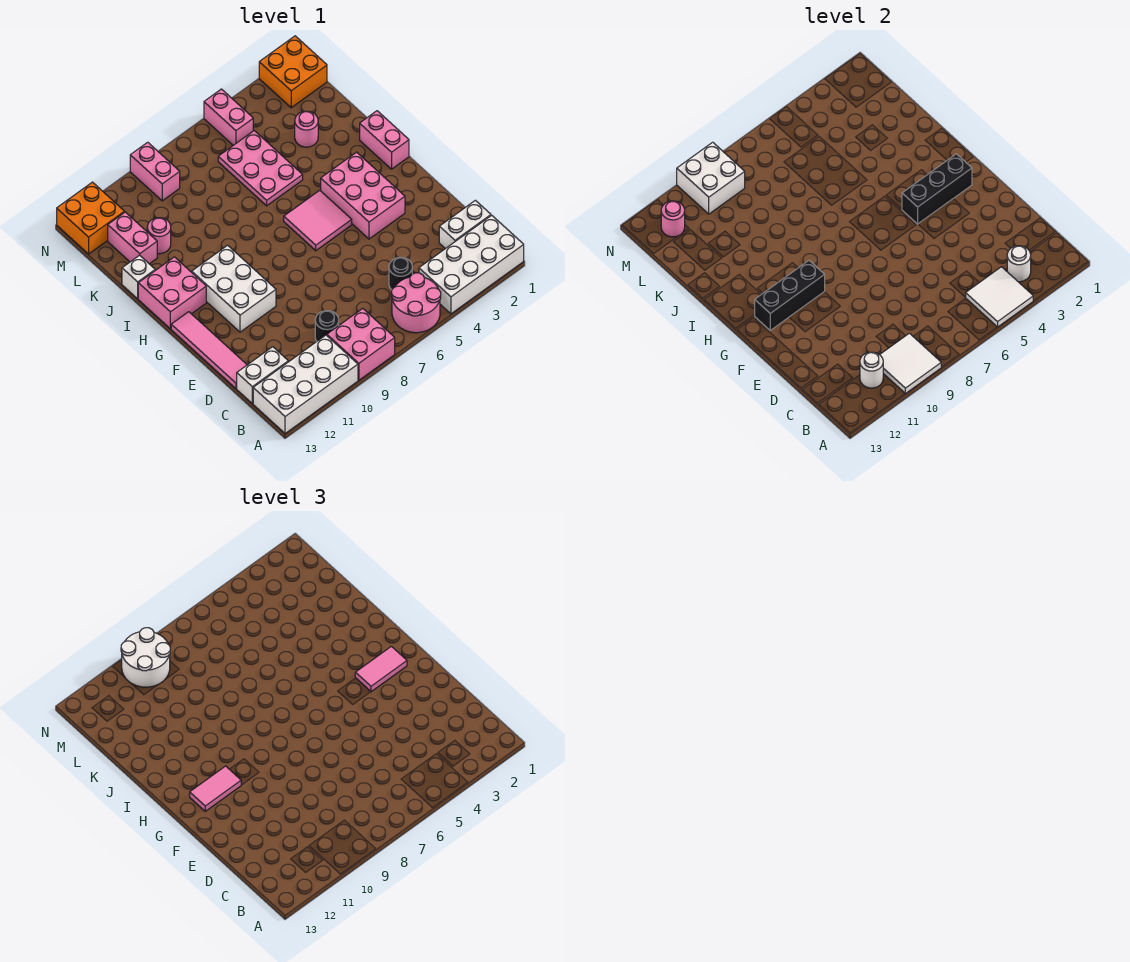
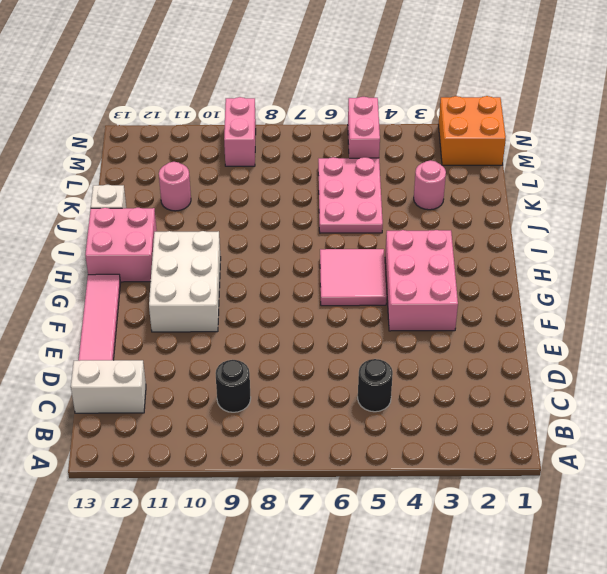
none -> white 2x4 brick [419,215,524,314]
none -> pink 2x2 round brick [391,273,441,333]
none -> pink 2x2 brick [327,309,395,380]
none -> white 2x4 brick [253,335,358,434]

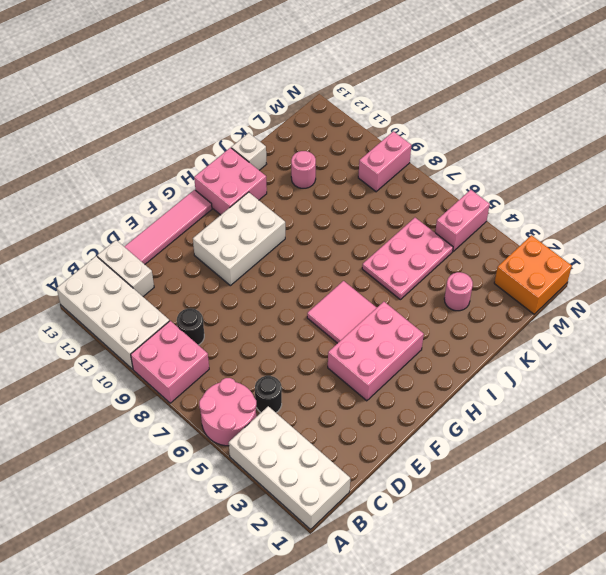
none -> white 1x2 brick [439,200,491,249]
none -> pink 1x2 brick [360,111,409,169]
none -> pink 1x2 brick [108,212,157,264]
none -> orange 2x2 brick [57,182,125,254]

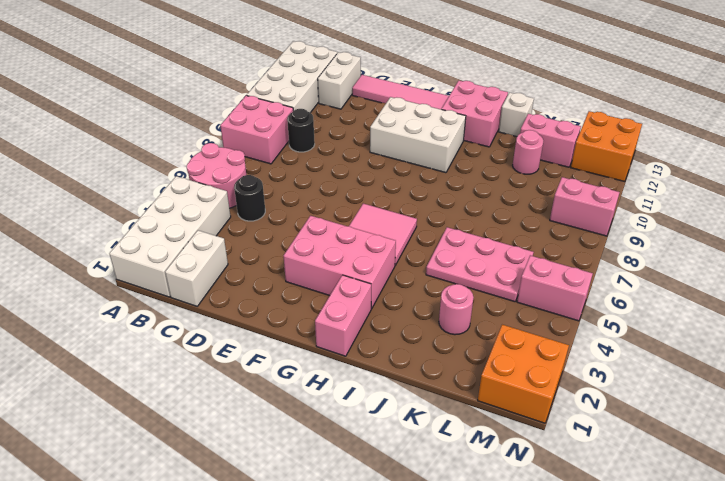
pink 1x2 brick [315,275,371,356] -> pink 1x2 brick turned to [360,111,409,169]
none -> white 2x2 tile [966,267,1033,327]
none -> white 2x2 tile [880,333,941,394]
none -> white 1x1 round brick [1007,246,1031,282]
none -> white 1x1 round brick [860,352,883,388]

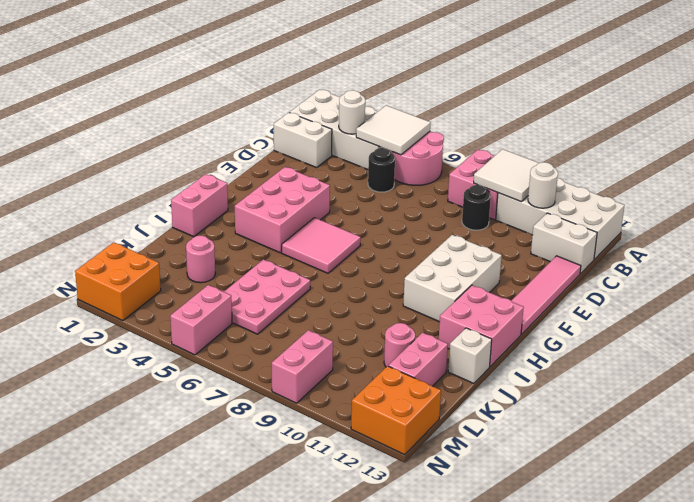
none -> black 1x3 brick [902,154,972,224]
none -> black 1x3 brick [755,261,825,330]
none -> white 2x2 brick [677,142,745,214]
none -> pink 1x1 round brick [661,201,685,237]

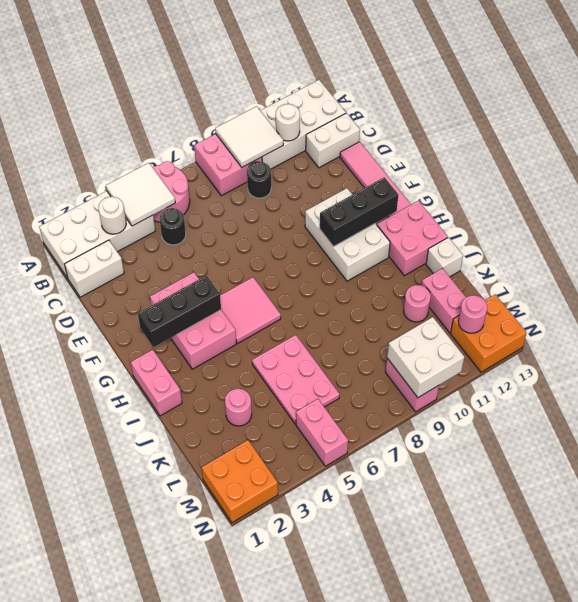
none -> pink 1x2 tile [355,646,407,692]
none -> pink 1x2 tile [190,766,241,811]
none -> white 2x2 round brick [121,628,170,687]

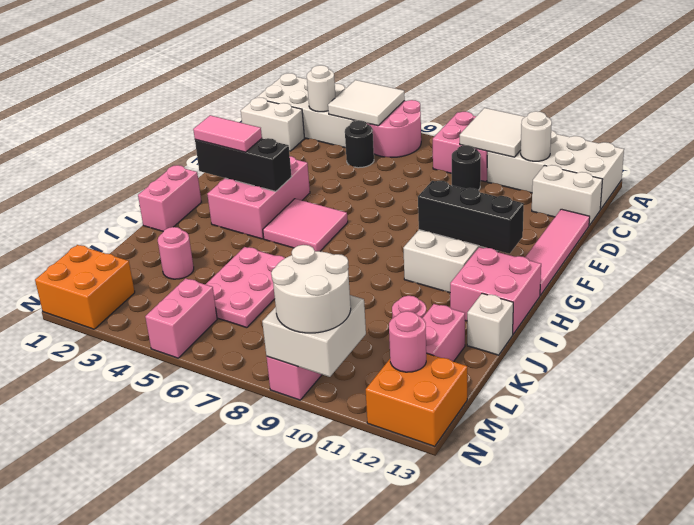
none -> pink 1x2 tile [190,766,241,811]

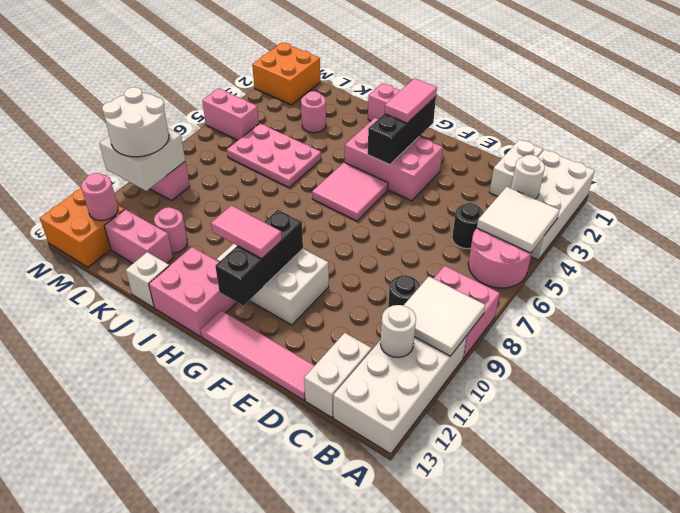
pink 1x2 tile [211,205,282,259] -> pink 1x2 tile turned to [190,766,241,811]

